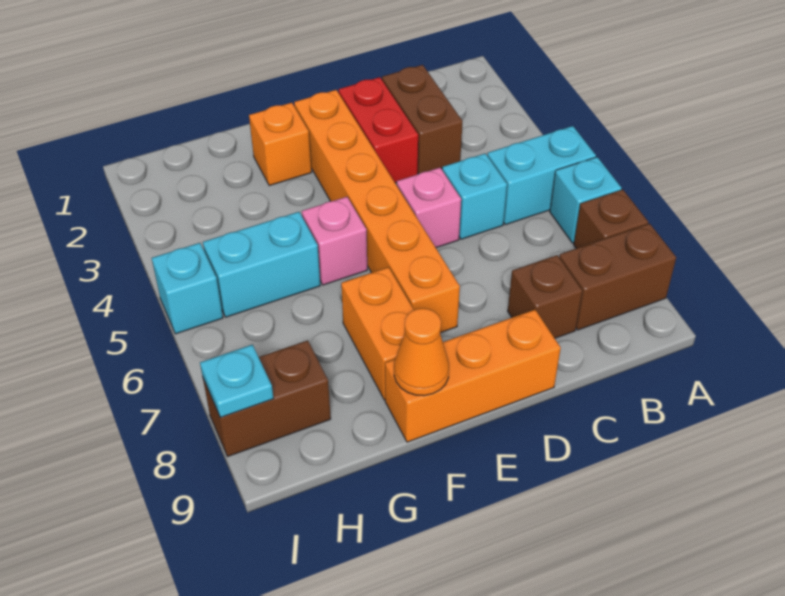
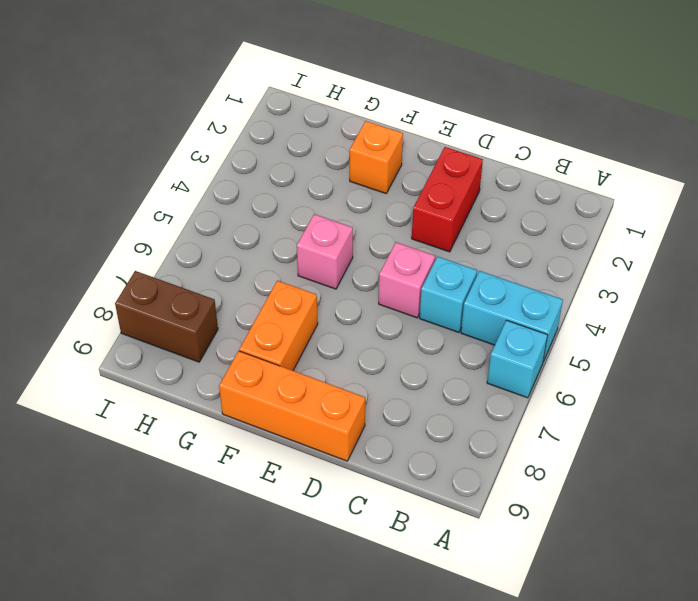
none -> brown 1x1 brick [574,189,648,248]
none -> brown 1x2 brick [559,224,676,330]
none -> brown 1x2 brick [382,65,463,174]

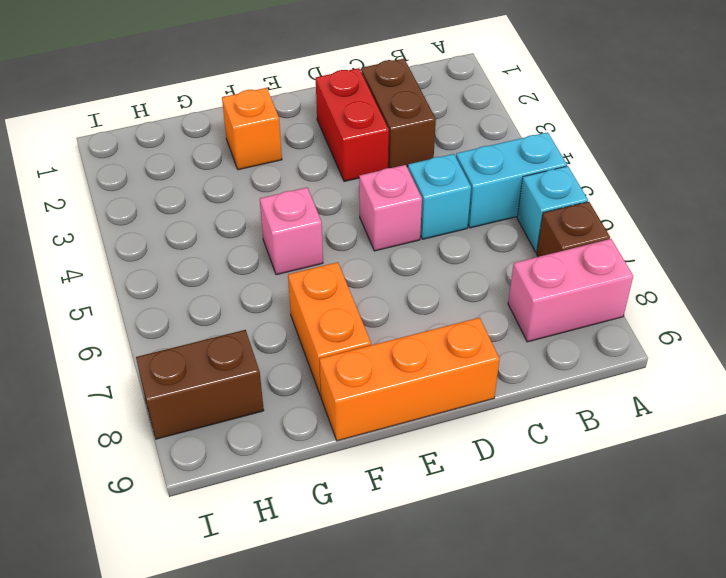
pink 1x2 brick [508,239,633,342] -> brown 1x2 brick [559,224,676,330]
none -> brown 1x1 brick [508,255,582,338]
none -> orange 1x6 brick [294,90,460,333]
none -> cyan 1x2 brick [203,212,320,317]

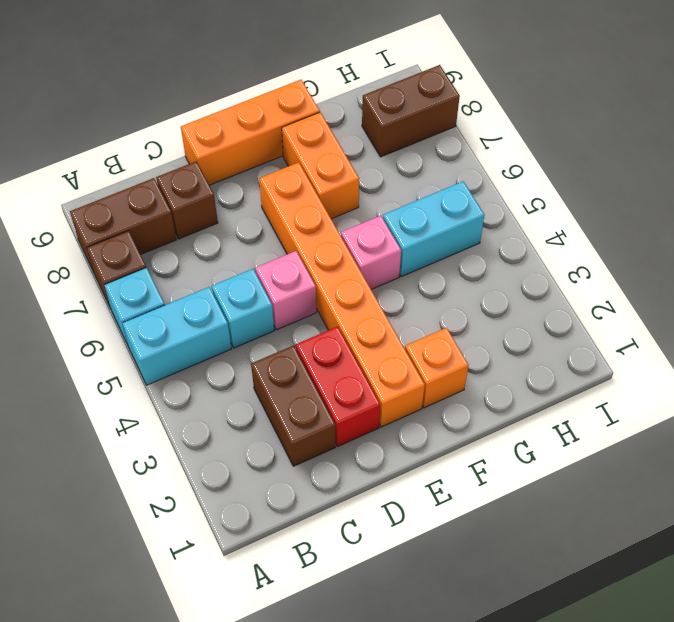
none -> cyan 1x1 brick [152,243,223,334]
none -> orange 1x1 cone [394,308,449,396]
none -> cyan 1x1 plate [200,345,274,418]

